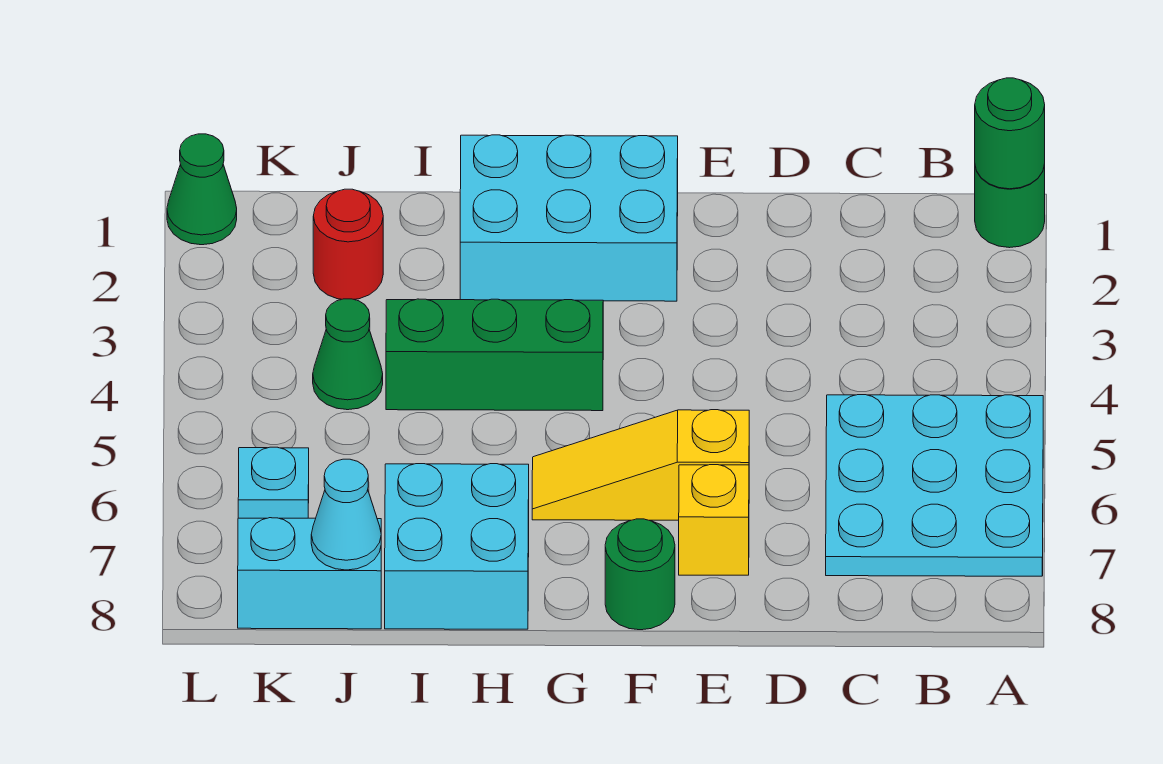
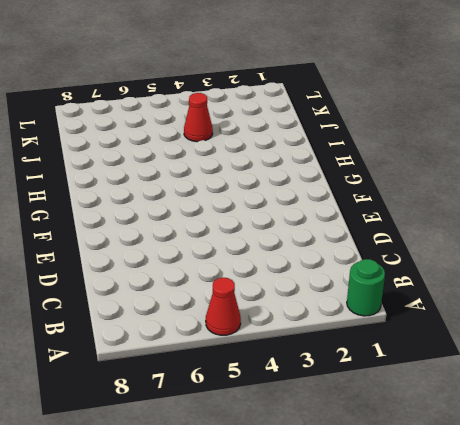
red 1x1 cone [206,278,241,335] -> cyan 3x3 plate [826,395,1043,576]
red 1x1 cone [184,93,213,142] -> green 1x1 cone [313,299,383,410]
none -> yellow 1x3 slope [532,410,749,520]
none -> yellow 1x1 brick [679,465,749,575]
none -> cyan 2x3 brick [460,135,678,301]

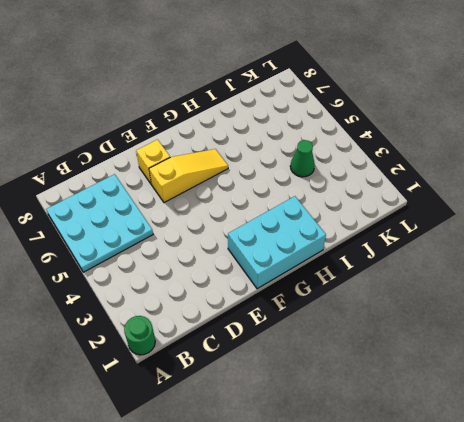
none -> green 1x1 round brick [605,519,675,630]
none -> green 1x3 brick [386,299,603,411]
none -> cyan 2x2 brick [385,464,529,629]

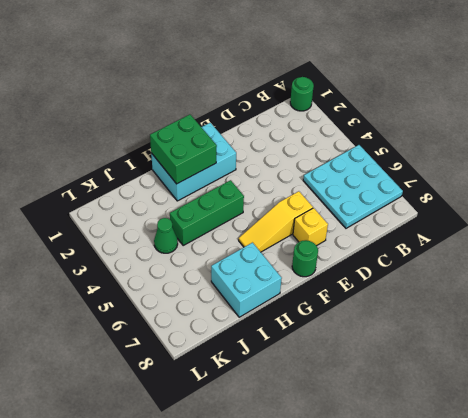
green 2x2 brick [150,115,217,184] -> none
none -> red 1x1 round brick [313,189,383,299]
none -> cyan 1x2 brick [238,518,381,629]
none -> cyan 1x1 plate [238,447,309,518]

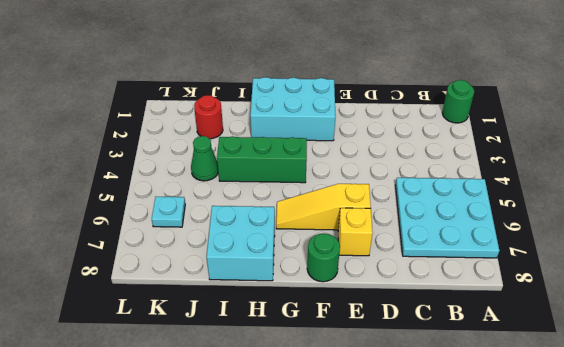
none -> cyan 1x2 brick [238,518,381,629]
none -> green 1x1 cone [167,134,237,245]
none -> green 1x1 round brick [975,78,1045,189]

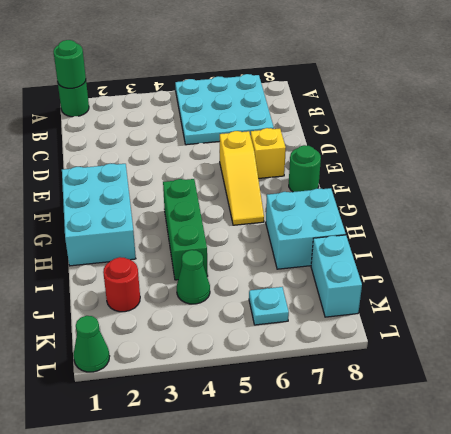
none -> cyan 1x1 cone [311,459,381,570]

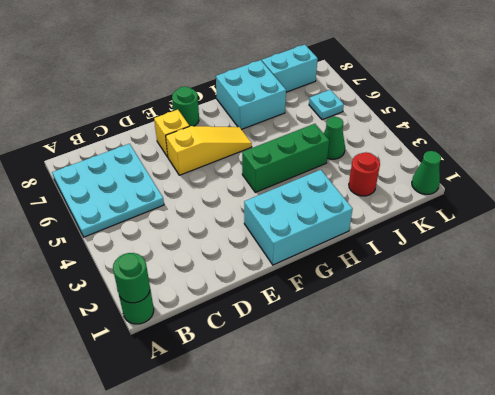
none -> cyan 1x1 cone [311,459,381,570]

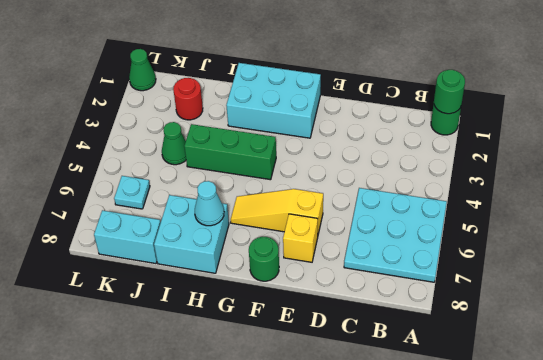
cyan 1x1 cone [195,181,224,226] -> cyan 1x1 cone moved to [311,459,381,570]

